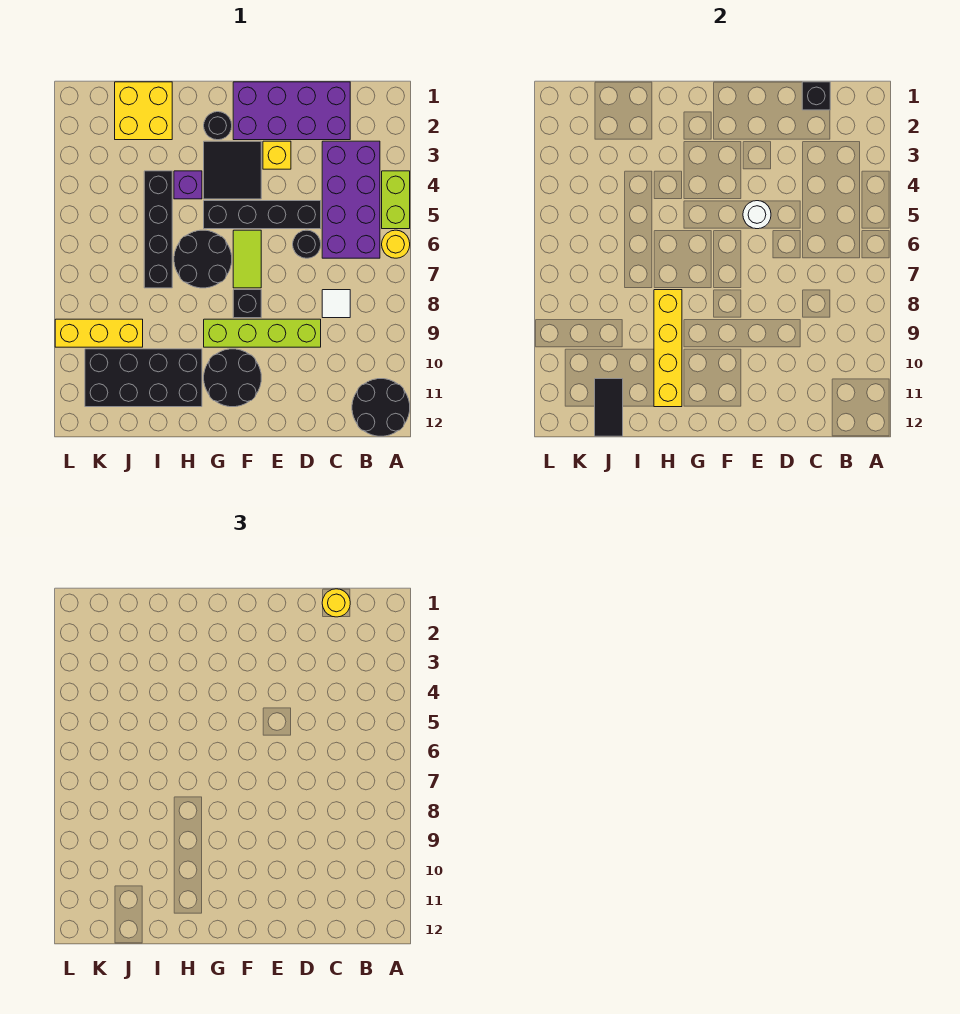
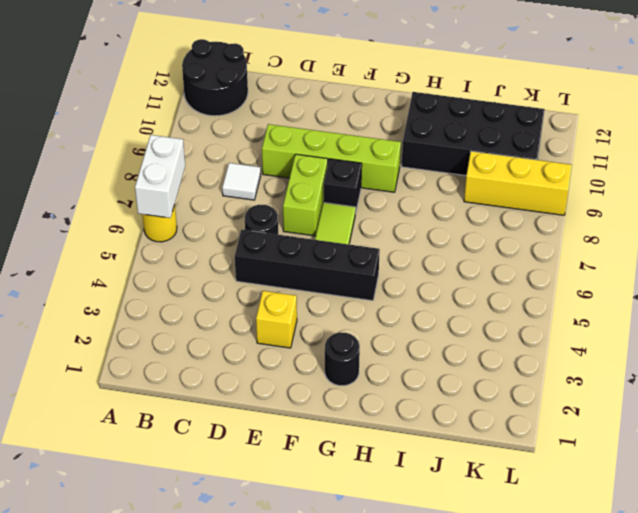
white 1x2 brick [135,135,185,218] -> none
lime 1x2 brick [283,154,328,236] -> lime 1x2 brick moved to [382,171,410,229]
none -> purple 2x4 brick [322,141,380,258]
none -> purple 2x4 brick [233,82,350,140]
none -> black 2x2 tile [204,141,261,199]

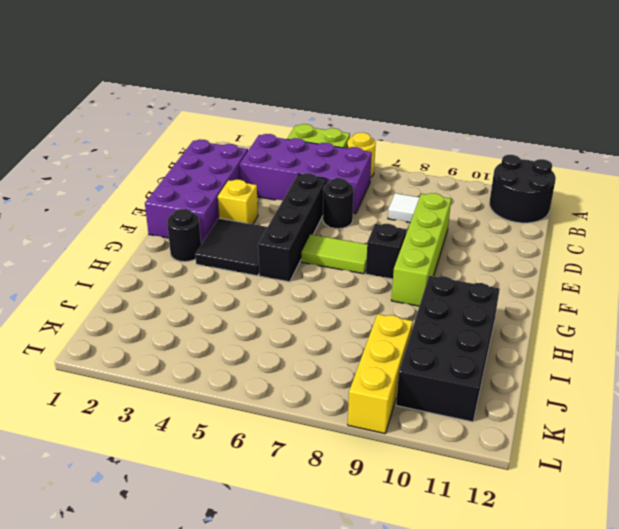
none -> black 2x2 round brick [204,349,261,407]
none -> black 2x2 round brick [174,230,232,288]
none -> purple 1x1 brick [174,171,202,199]

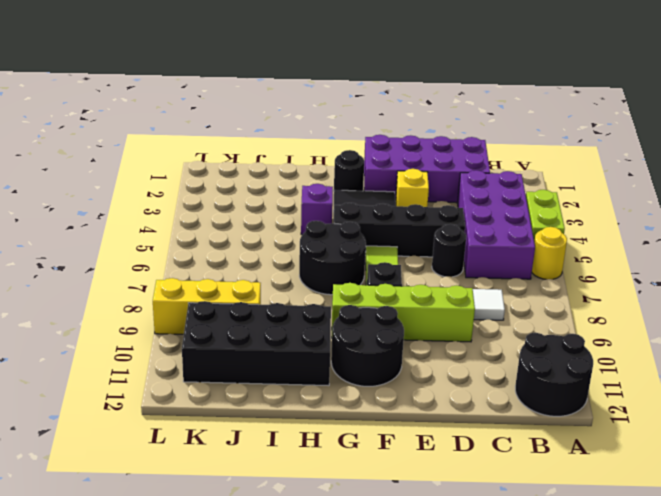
none -> yellow 2x2 brick [115,82,172,140]
none -> black 1x4 brick [144,171,172,288]
none -> black 1x1 brick [802,82,830,110]

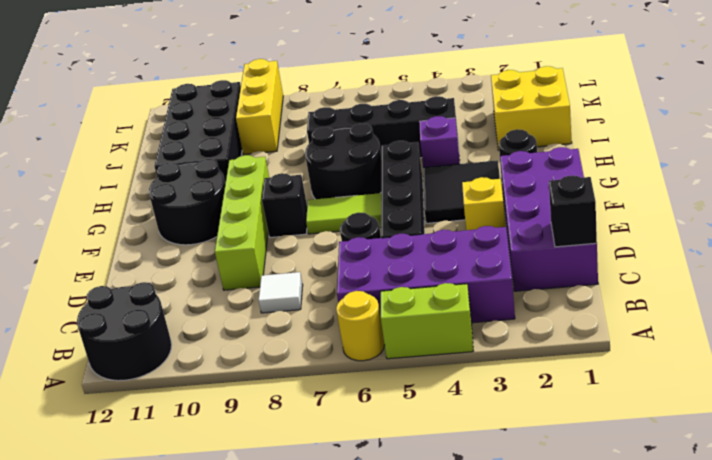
none -> white 1x1 round brick [743,201,771,229]
none -> yellow 1x4 brick [654,290,682,407]
none -> black 1x2 tile [595,379,623,436]

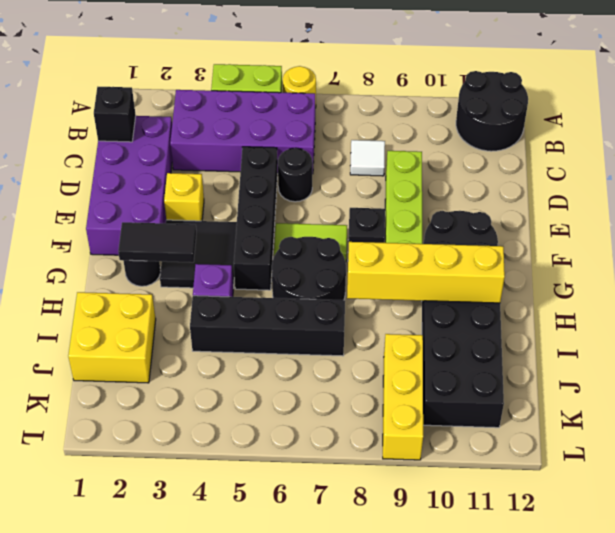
black 1x2 tile [118,222,196,262] -> black 1x2 tile moved to [595,379,623,436]
none -> white 1x1 round brick [743,201,771,229]
none -> yellow 1x1 round brick [322,589,350,617]

